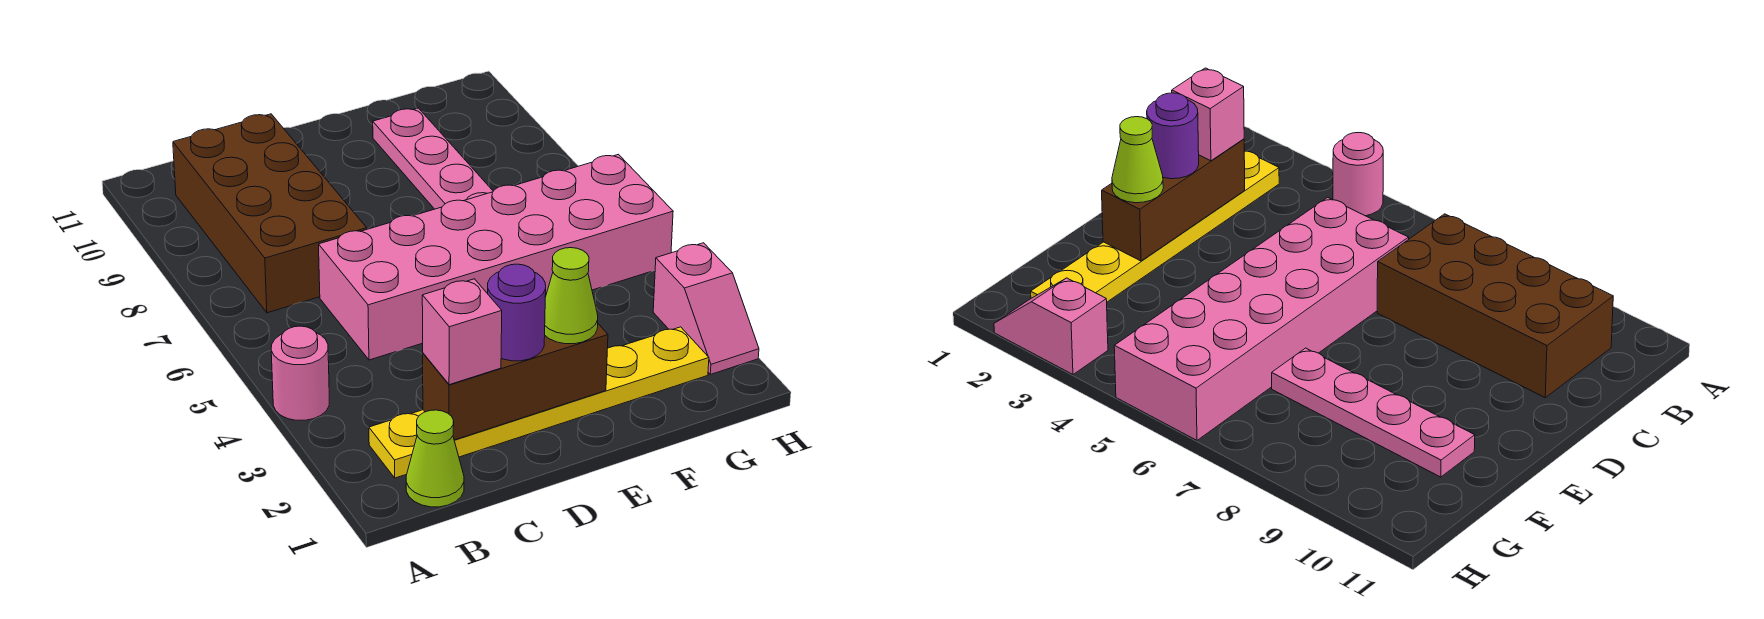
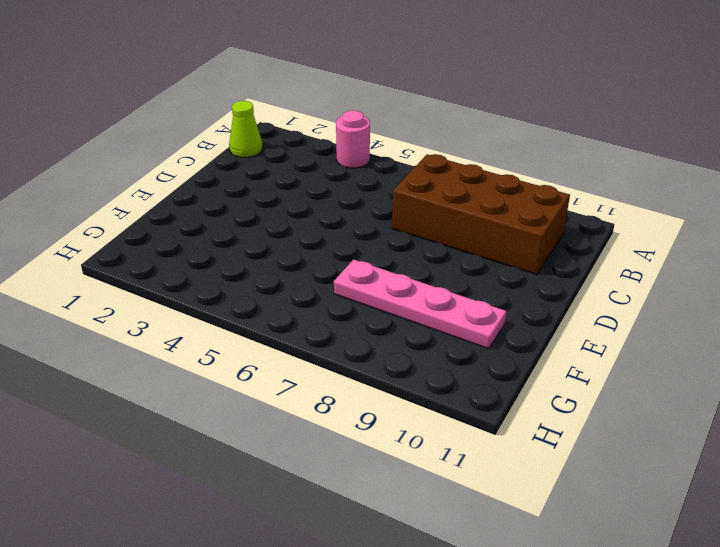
none -> yellow 1x6 plate [369,327,709,478]
none -> pink 2x6 brick [319,154,673,360]

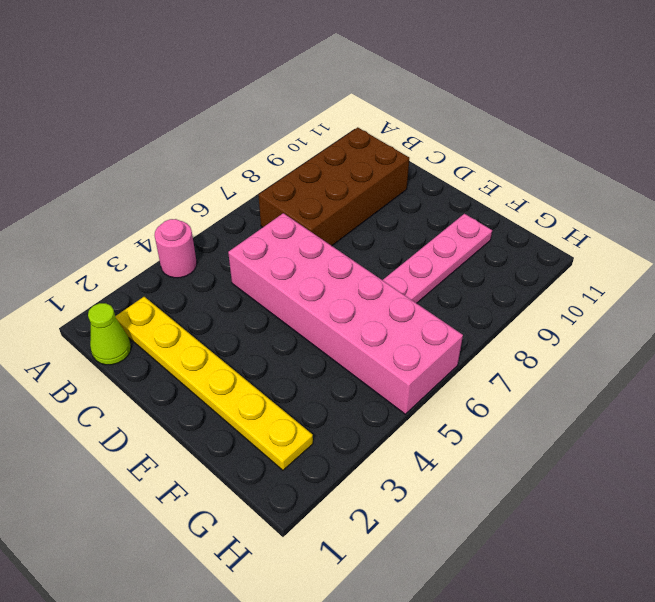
none -> pink 1x2 slope [653,243,759,374]
none -> brown 1x3 brick [423,324,608,440]

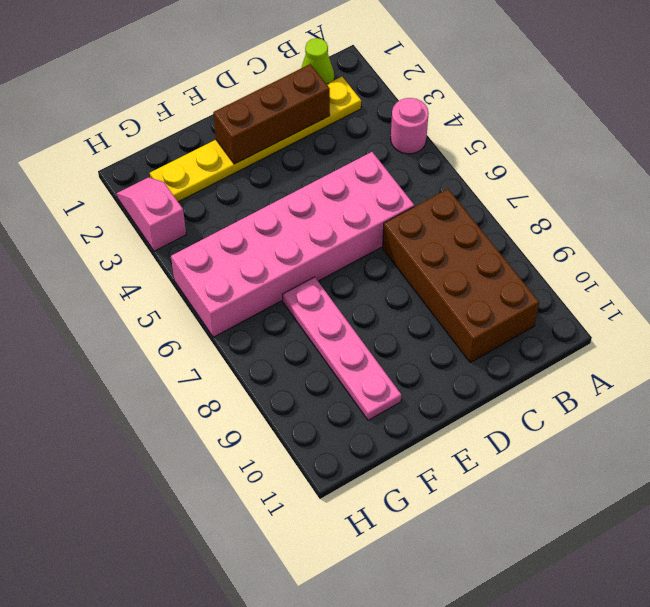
none -> pink 1x1 brick [422,279,502,385]
none -> purple 1x1 round brick [488,264,546,361]

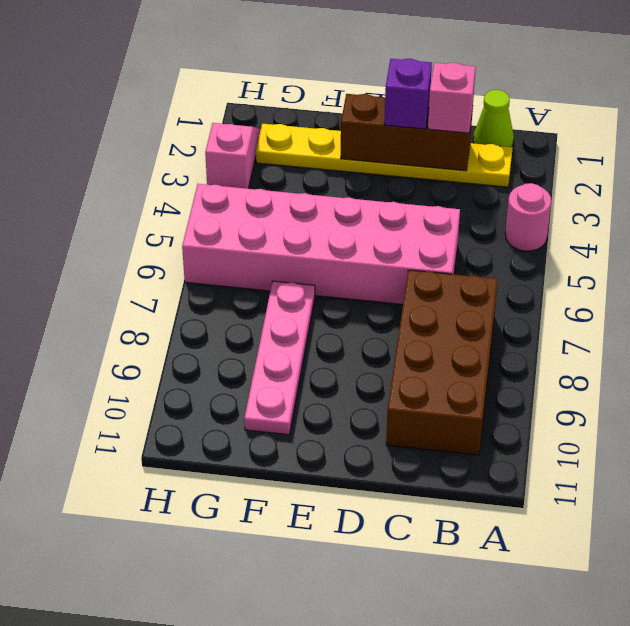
purple 1x1 brick [384,59,432,129] -> purple 1x1 round brick [488,264,546,361]
none -> lime 1x1 cone [545,248,598,344]

